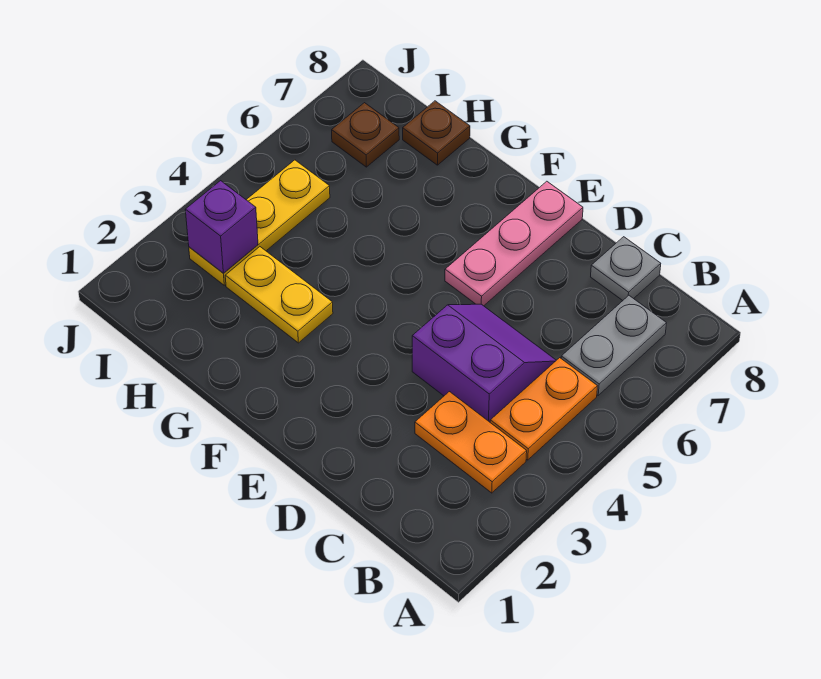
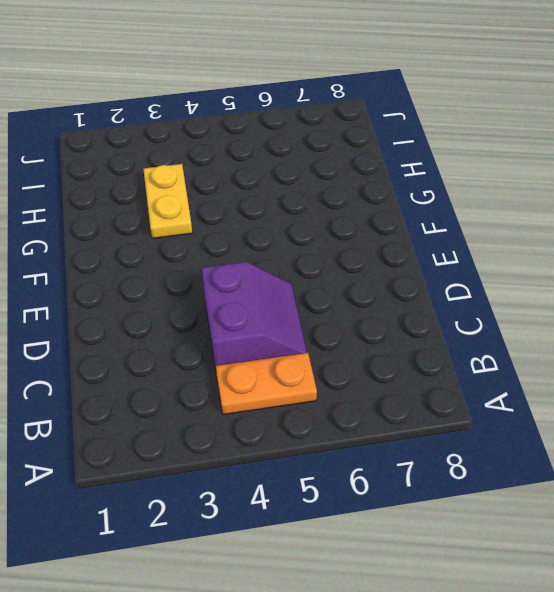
none -> orange 1x2 plate [415,392,527,493]
none -> grey 1x2 plate [561,295,667,395]

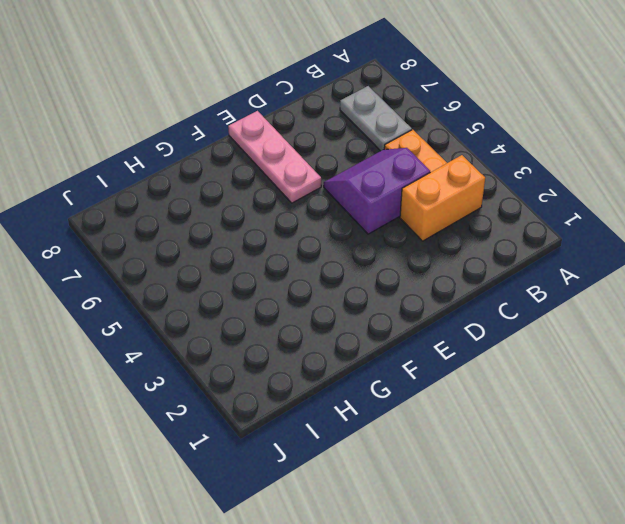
orange 1x2 brick [400,155,485,241] -> orange 1x2 plate [415,392,527,493]
none -> grey 1x1 plate [591,237,661,300]
none -> yellow 1x2 plate [225,247,333,343]

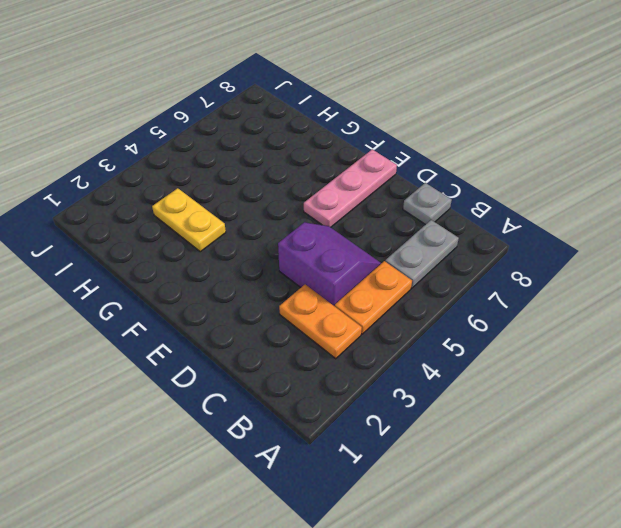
none -> brown 1x1 plate [403,101,470,165]
none -> yellow 1x3 plate [189,160,330,285]

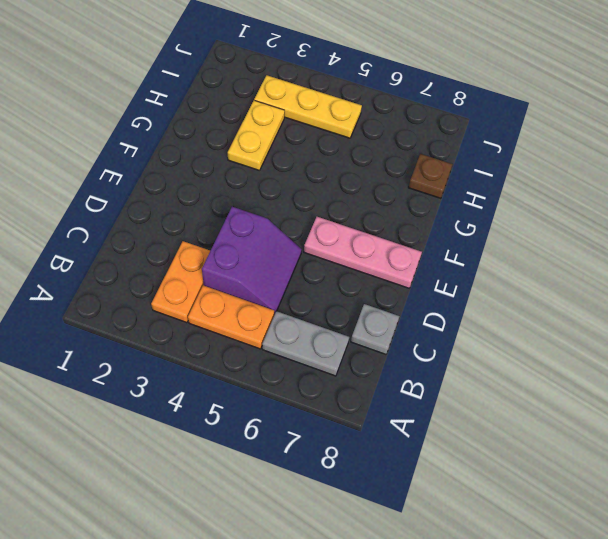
none -> brown 1x1 plate [332,103,399,167]
none -> purple 1x1 brick [185,181,258,273]

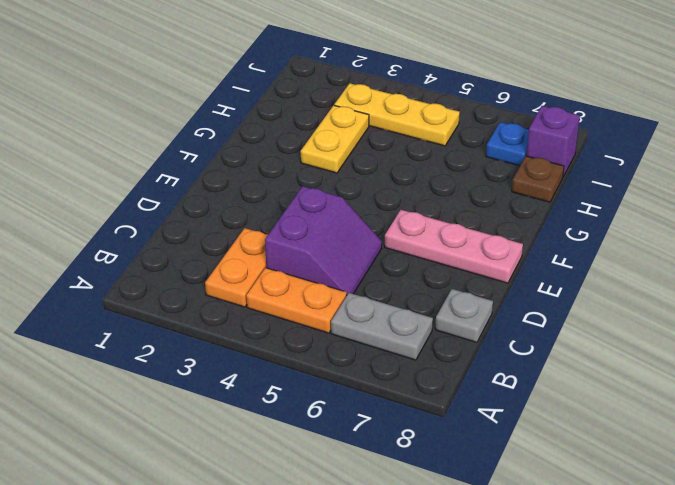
blue 1x1 plate [486,122,529,166] -> brown 1x1 plate [332,103,399,167]
purple 1x1 brick [526,106,580,177] -> purple 1x1 brick moved to [185,181,258,273]

